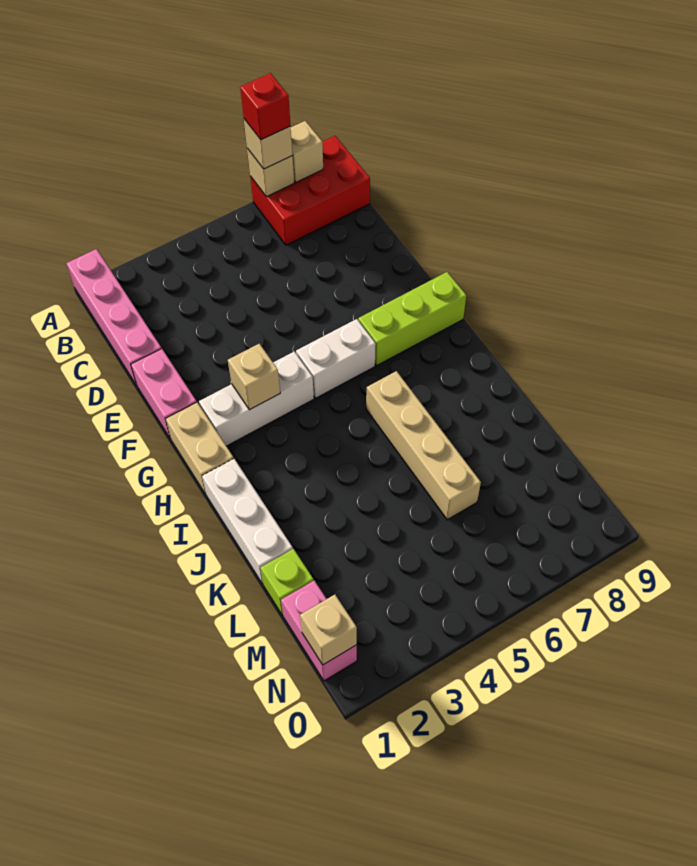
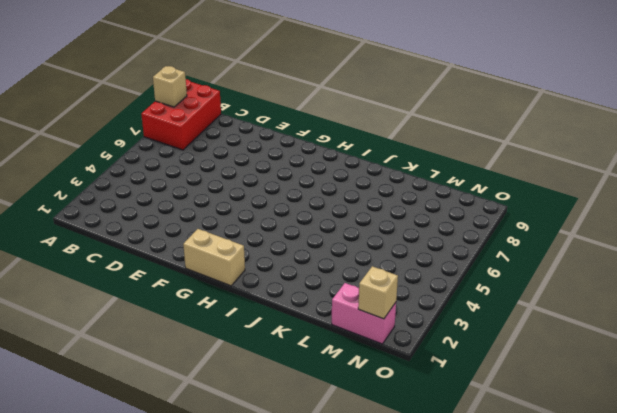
none -> pink 1x4 brick [66,249,161,386]
none -> pink 1x2 brick [131,349,197,439]
none -> white 1x3 brick [199,352,314,446]

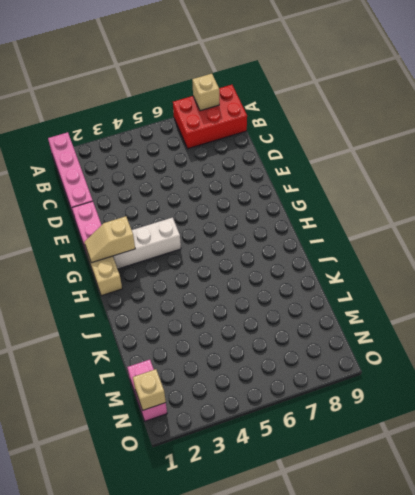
tan 1x2 slope [84,216,135,263] -> none
none -> white 1x2 brick [296,319,376,398]
none -> lime 1x3 brick [358,272,466,366]
none -> white 1x3 brick [202,459,293,584]

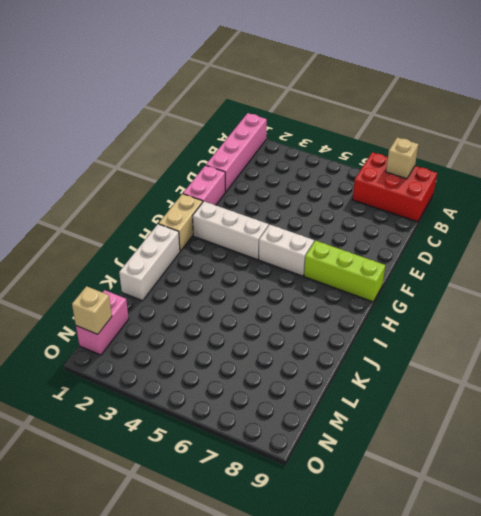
none -> tan 1x4 brick [366,371,481,520]
none -> lime 1x1 brick [260,549,314,616]
none -> tan 1x1 brick [247,148,294,197]

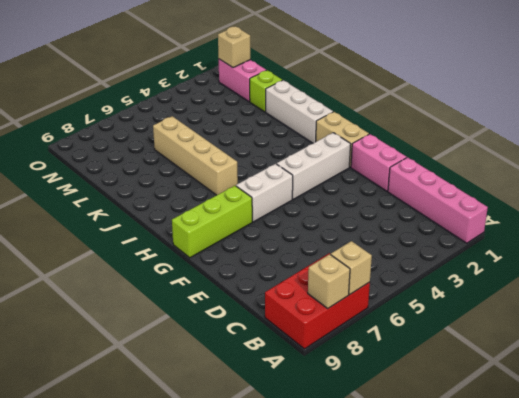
none -> tan 1x1 brick [228,344,280,410]
none -> tan 1x1 brick [244,119,292,169]
none -> red 1x1 brick [240,73,290,140]

